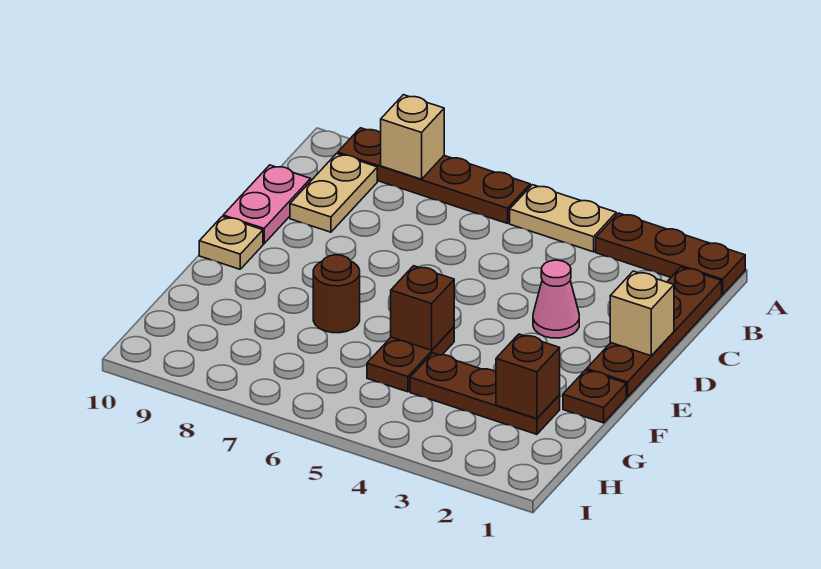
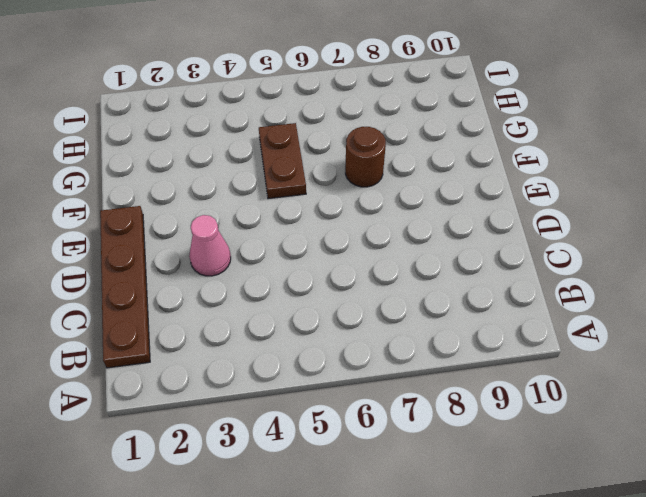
none -> brown 1x3 plate [596,213,745,294]
none -> tan 1x2 plate [510,185,616,252]
none -> brown 1x4 plate [338,128,530,223]

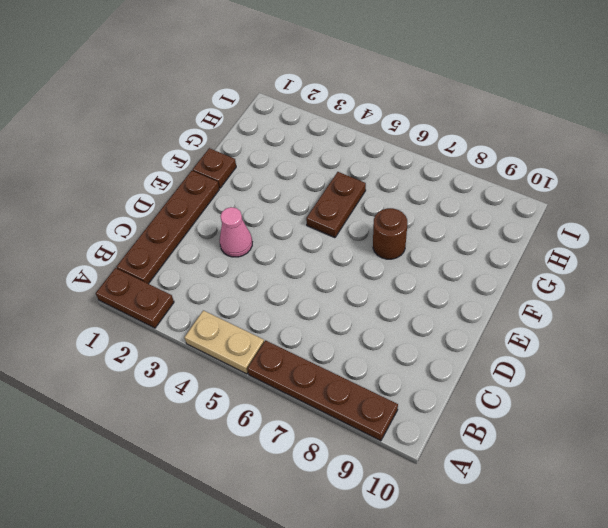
brown 1x2 plate [96,268,174,328] -> brown 1x3 plate [596,213,745,294]
none -> tan 1x2 plate [290,154,377,232]
none -> pink 1x2 plate [223,165,311,244]
none -> tan 1x1 plate [199,216,263,269]

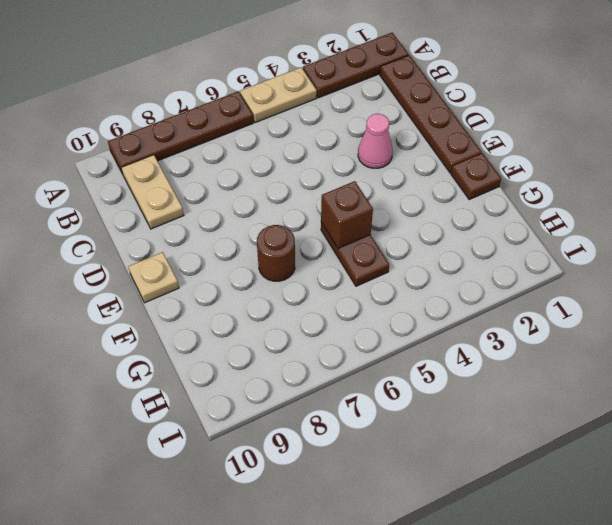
none -> pink 1x2 plate [223,165,311,244]
none -> brown 1x3 plate [410,353,560,434]
none -> tan 1x1 brick [381,95,444,179]

